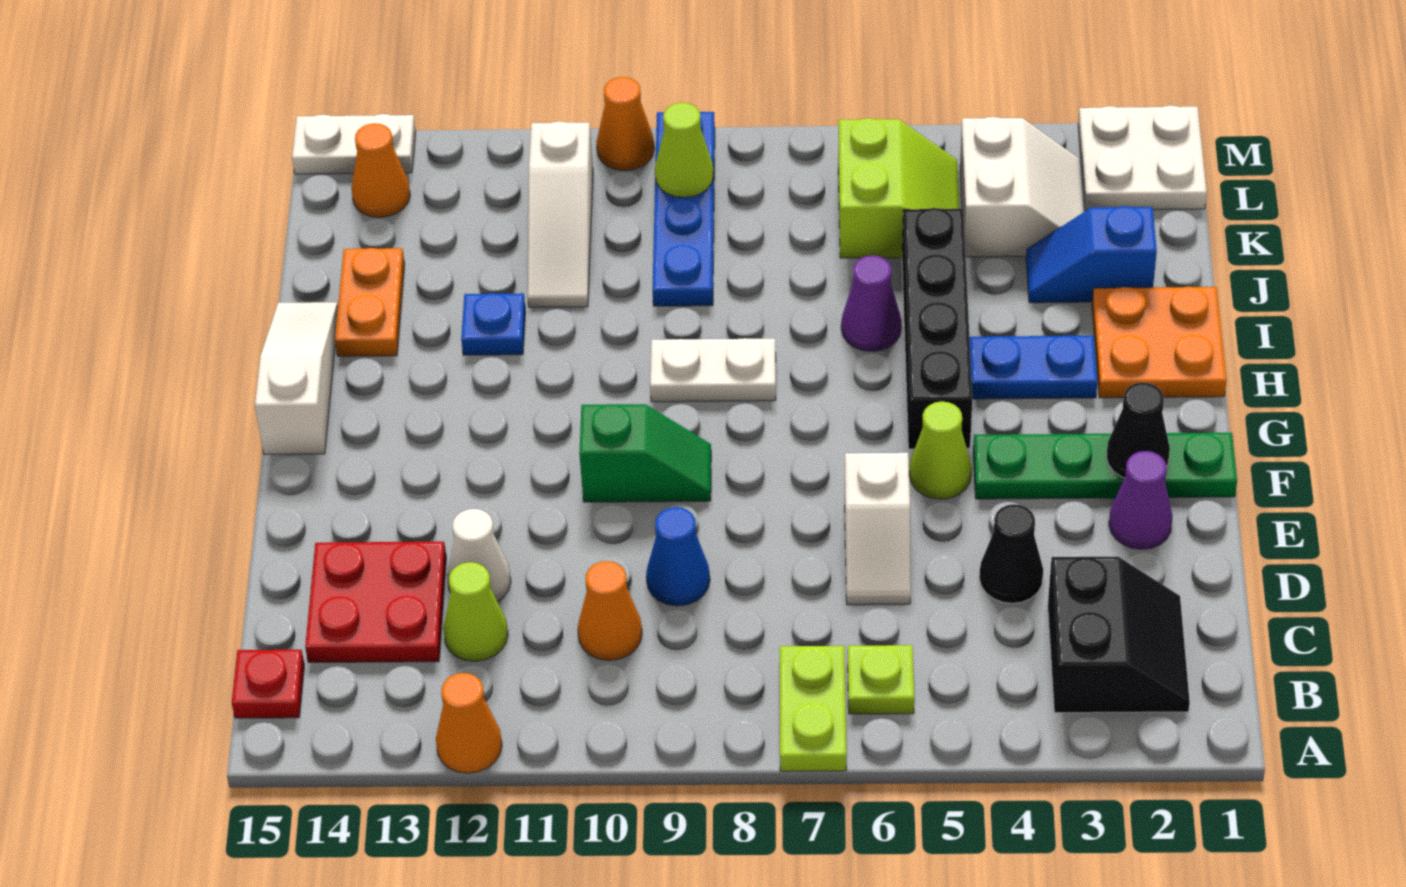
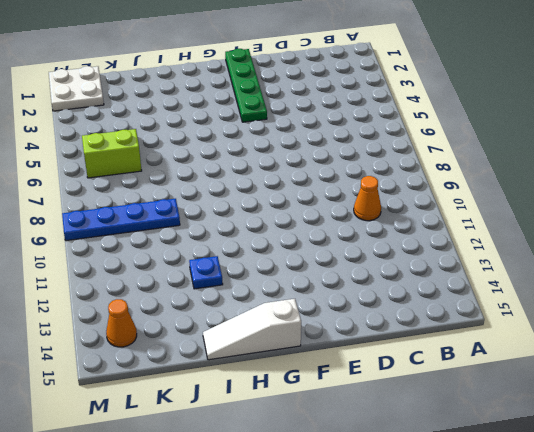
none -> lime 1x2 plate [780,646,846,771]
none -> orange 1x1 cone [436,673,502,773]
none -> black 2x2 slope [1048,557,1190,713]
none -> lime 1x1 plate [848,645,914,714]

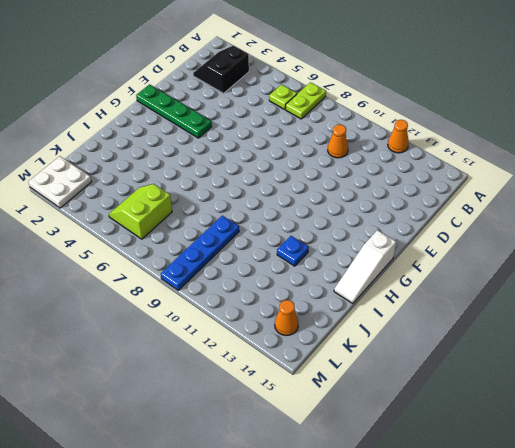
none -> red 1x1 plate [232,650,304,718]
none -> lime 1x1 cone [443,562,508,661]
none -> red 2x2 plate [305,542,446,662]
none -> black 1x1 cone [979,504,1043,603]

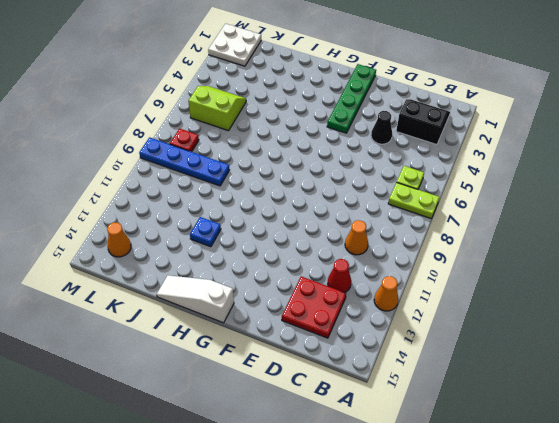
red 1x1 cone [328,259,351,292] -> lime 1x1 cone [443,562,508,661]
red 1x1 plate [170,129,199,152] -> red 1x1 plate moved to [232,650,304,718]
none -> white 1x2 slope [845,453,911,605]
none -> blue 1x1 cone [646,507,710,606]
none -> white 1x1 cone [447,509,511,602]
none -> purple 1x1 cone [1109,451,1173,549]

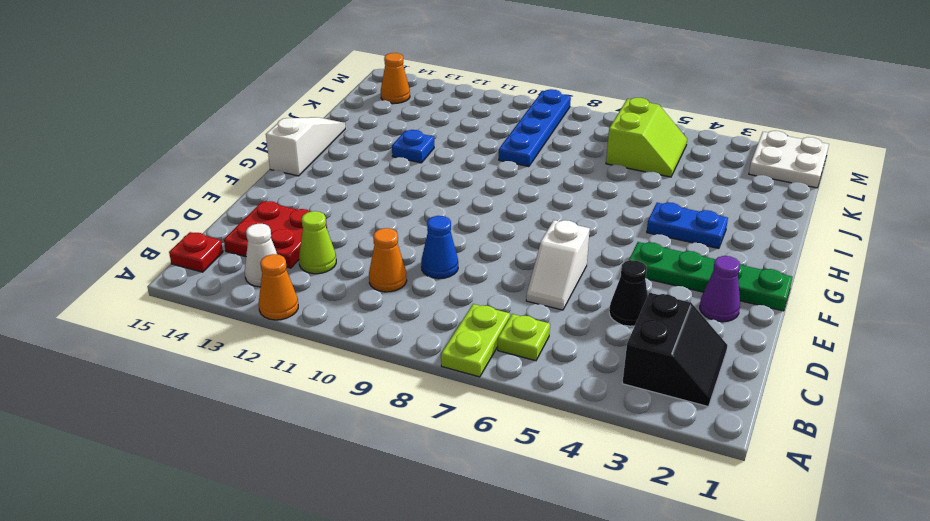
white 1x1 cone [245,224,278,287] -> white 1x1 cone moved to [447,509,511,602]
none -> lime 1x1 cone [909,402,972,499]
none -> green 1x2 slope [579,404,711,502]
none -> black 1x4 brick [902,208,972,449]
none -> orange 2x2 plate [1092,287,1227,398]

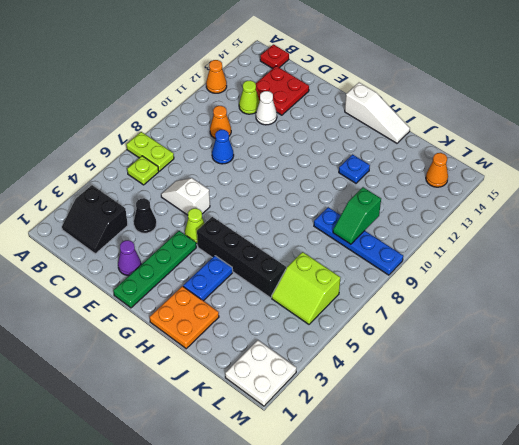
green 1x2 slope [333,187,381,244] -> green 1x2 slope moved to [579,404,711,502]
none -> white 1x2 plate [650,338,776,402]
none -> purple 1x1 cone [841,255,902,351]
none -> orange 1x2 plate [335,248,405,356]
none -> blue 1x2 slope [1026,206,1157,303]

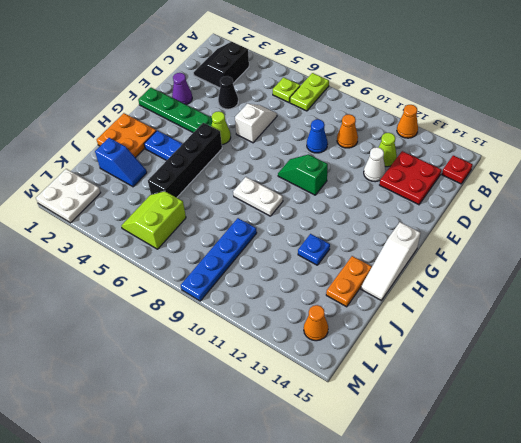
none -> purple 1x1 cone [841,255,902,351]
none -> white 1x3 slope [528,121,593,307]
none -> white 2x2 slope [960,117,1083,257]
none -> orange 1x1 cone [596,77,654,171]

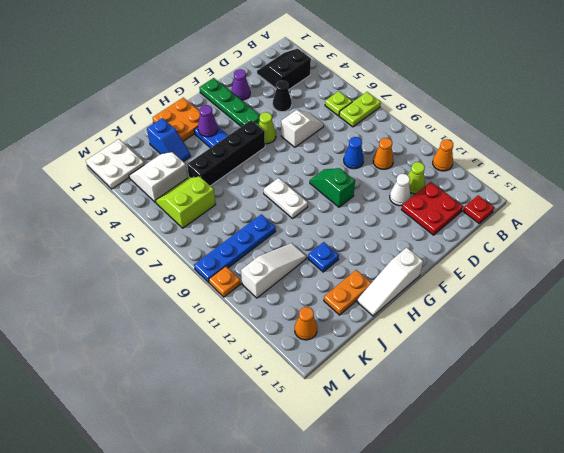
purple 1x1 cone [198,105,218,137] -> purple 1x1 cone moved to [841,255,902,351]
orange 1x1 plate [209,266,240,297] -> orange 1x1 cone [596,77,654,171]
none -> white 1x2 plate [292,114,416,174]
none -> black 1x1 cone [1106,383,1170,478]
none -> lime 1x1 cone [655,103,713,197]

